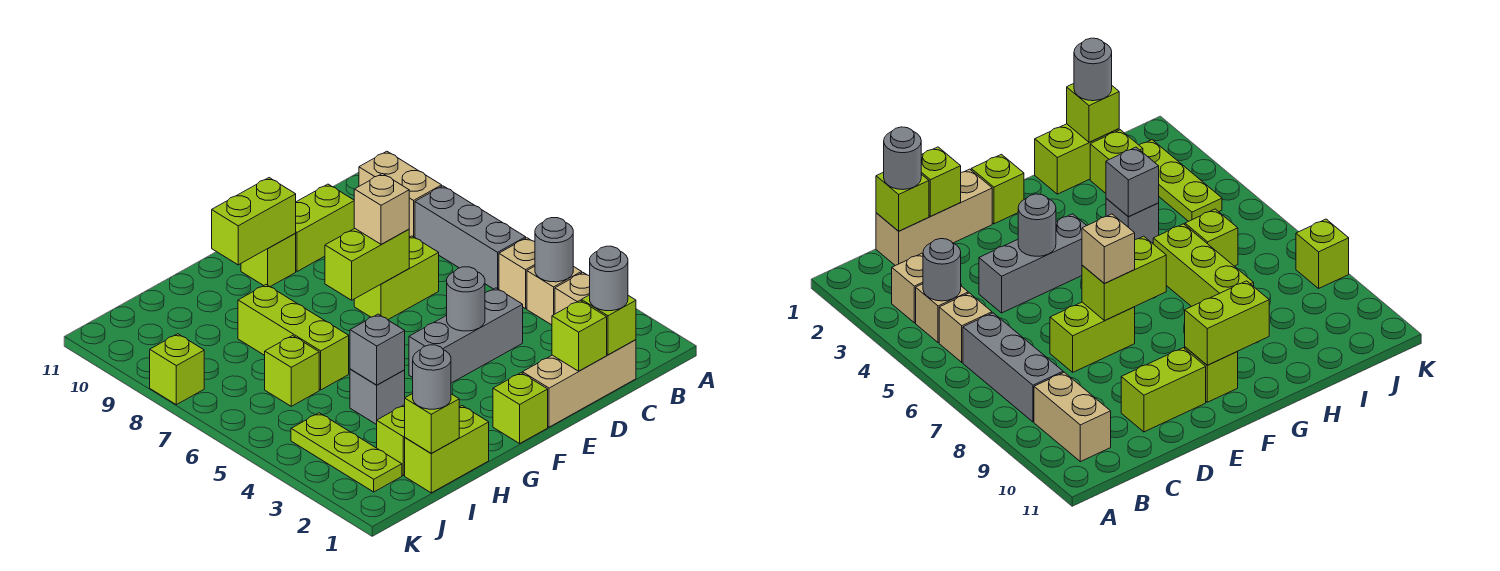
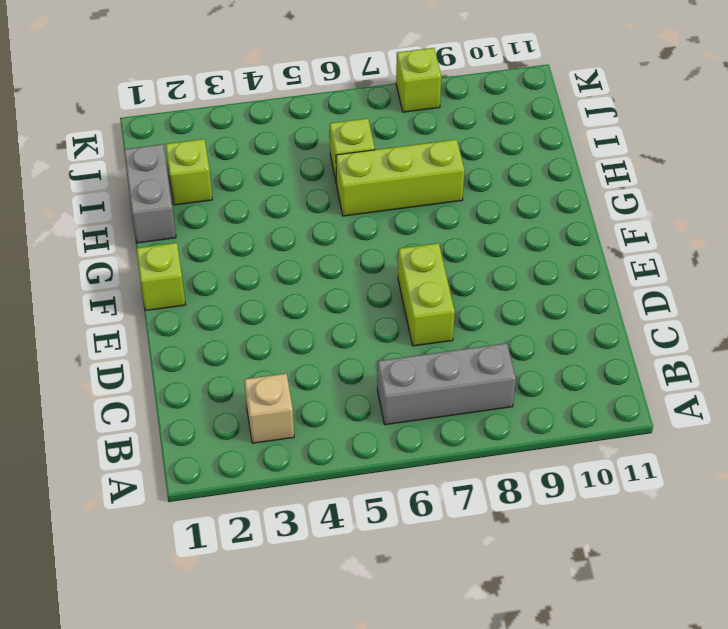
grey 1x2 brick [124,144,176,243] -> lime 1x2 brick [405,406,489,493]
none -> tan 1x1 brick [527,266,582,325]
none -> tan 1x1 brick [499,238,535,309]
none -> tan 1x2 brick [359,151,442,237]

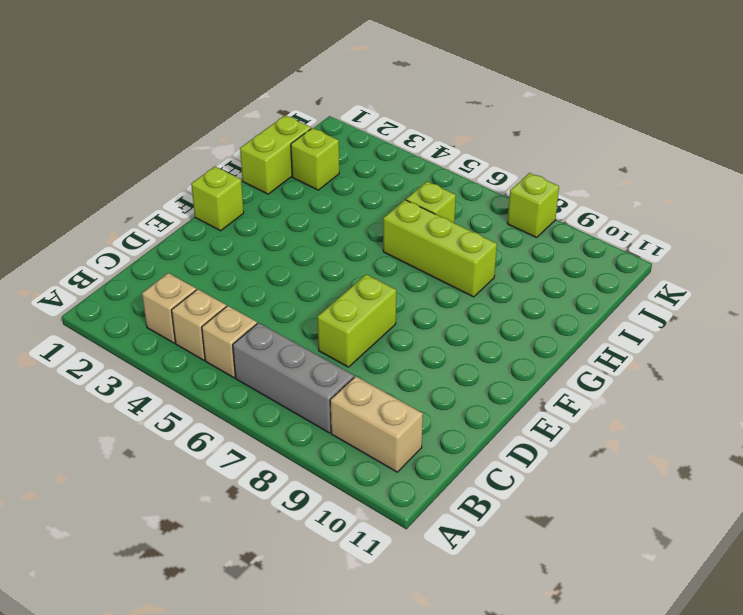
none -> tan 1x3 brick [522,340,636,427]
none -> grey 1x3 brick [409,288,523,383]
none -> lime 1x2 brick [295,184,355,271]

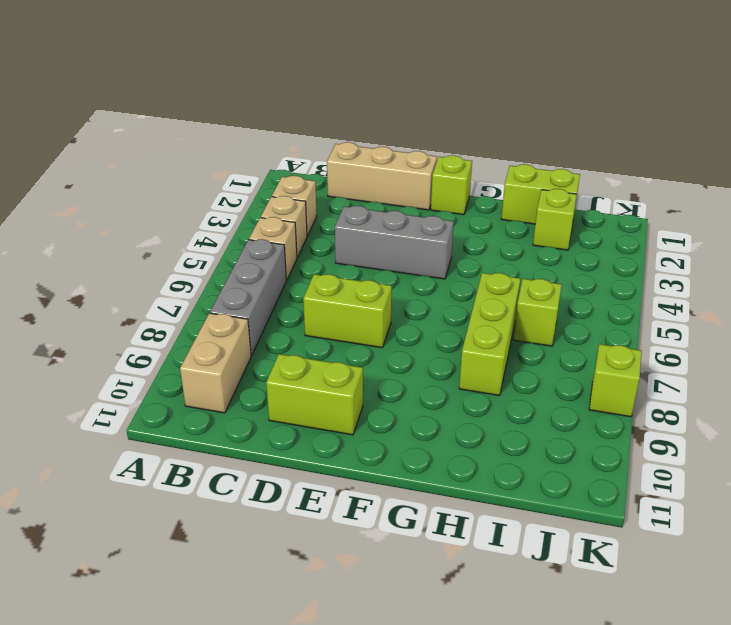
none -> lime 1x1 brick [241,234,296,287]
none -> grey 1x1 brick [350,369,405,425]
none -> lime 1x3 plate [291,413,402,492]

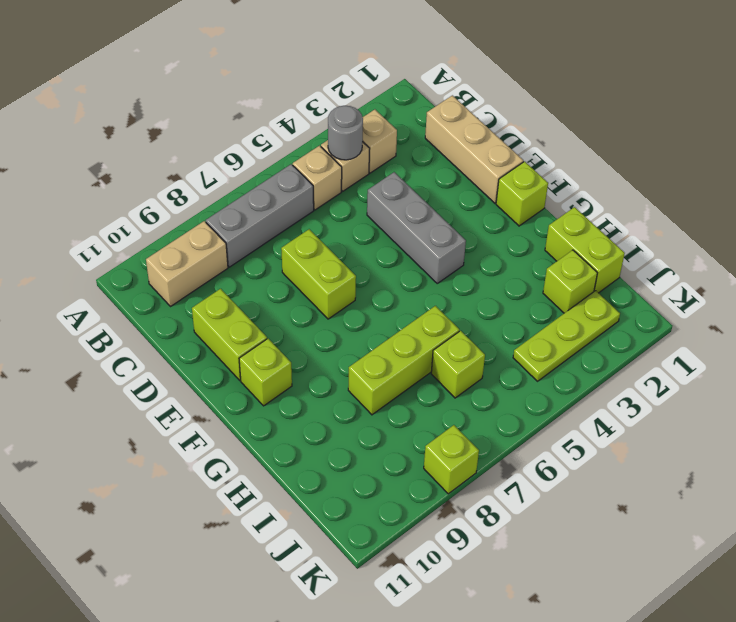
none -> grey 1x1 brick [350,369,405,425]
none -> lime 1x1 brick [581,295,636,355]
none -> lime 1x1 brick [552,300,607,371]

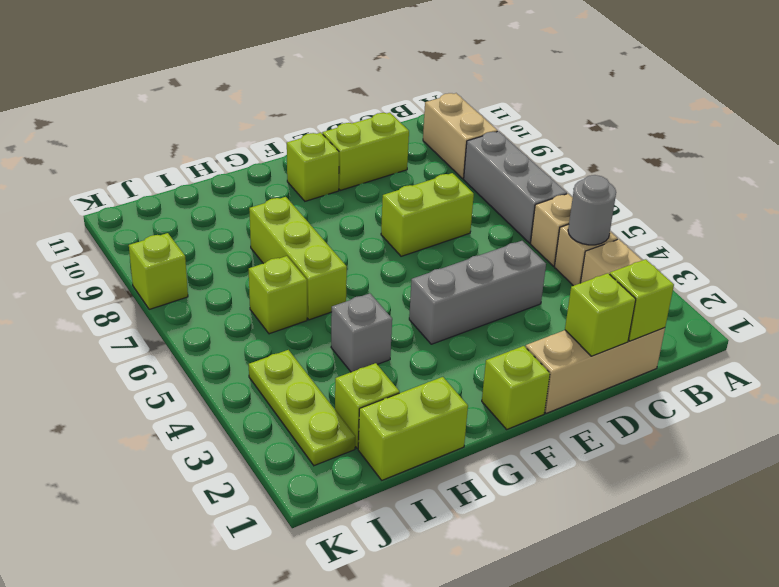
none -> grey 1x1 round brick [447,267,485,331]
none -> lime 1x2 brick [325,229,409,300]
none -> lime 1x2 brick [212,178,296,265]

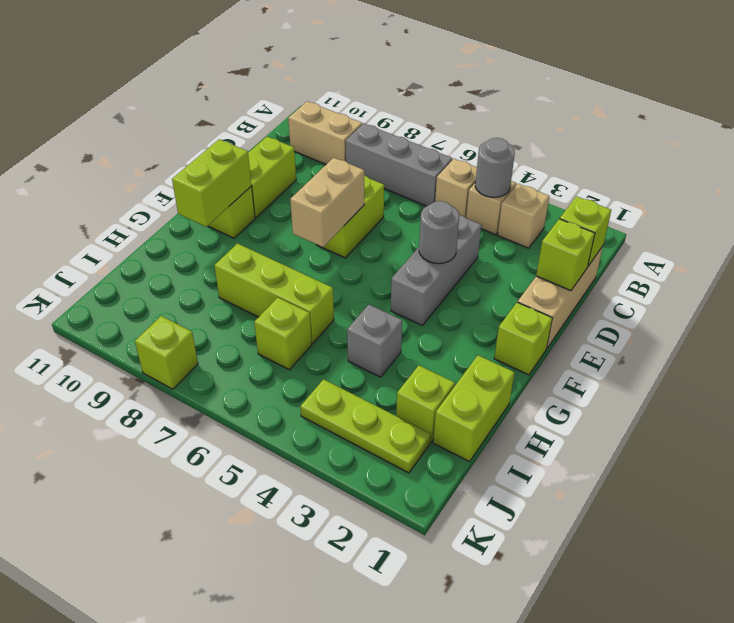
tan 1x2 brick [290,158,364,247] -> lime 1x2 brick [325,229,409,300]
none -> grey 1x1 brick [350,314,405,385]
none -> lime 1x1 brick [405,394,459,453]
none -> grey 1x1 round brick [590,246,628,311]

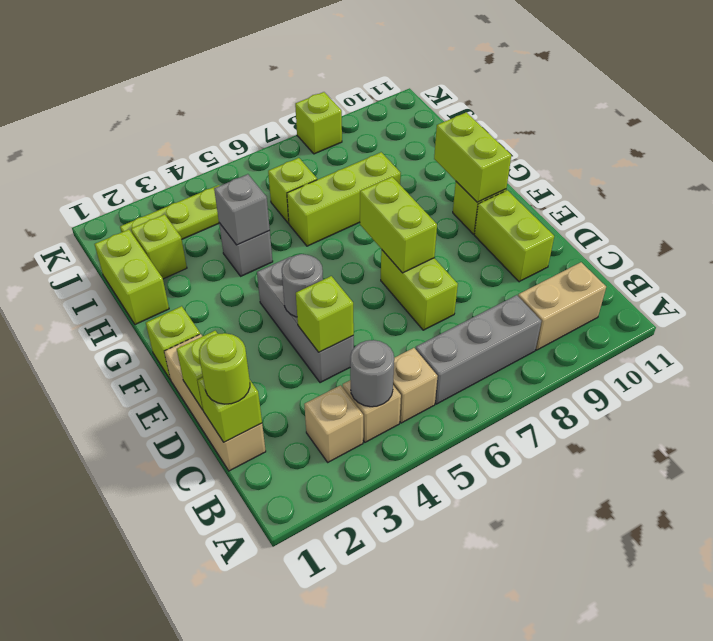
lime 1x1 round brick [199,333,250,404] -> grey 1x1 round brick [590,246,628,311]
lime 1x1 brick [296,276,354,352] -> lime 1x1 brick moved to [405,394,459,453]
none -> tan 1x1 brick [354,174,409,245]
none -> grey 1x1 round brick [413,345,451,409]

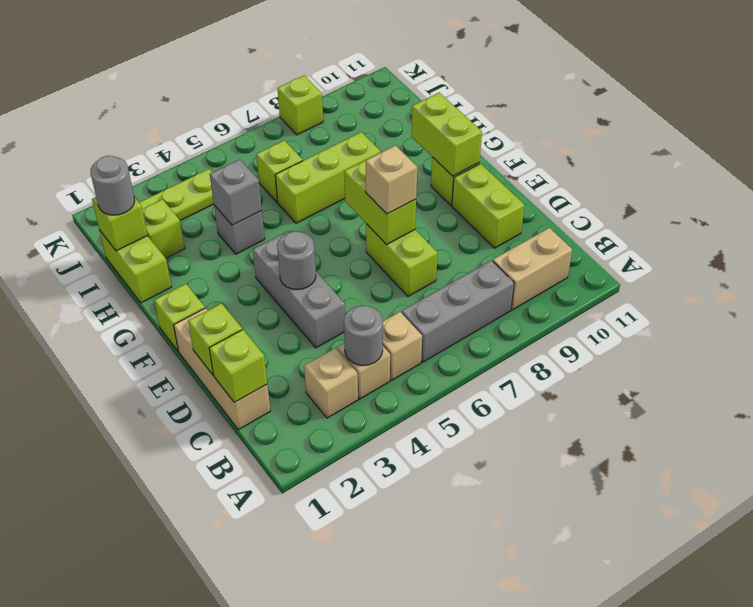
none -> grey 1x1 round brick [590,246,628,311]

